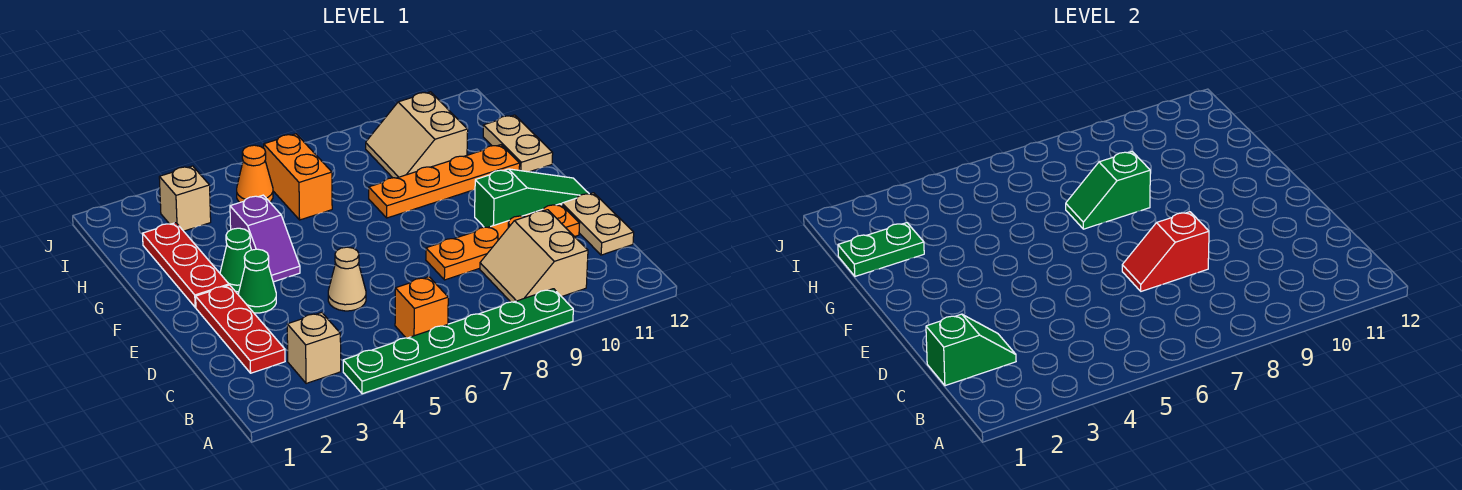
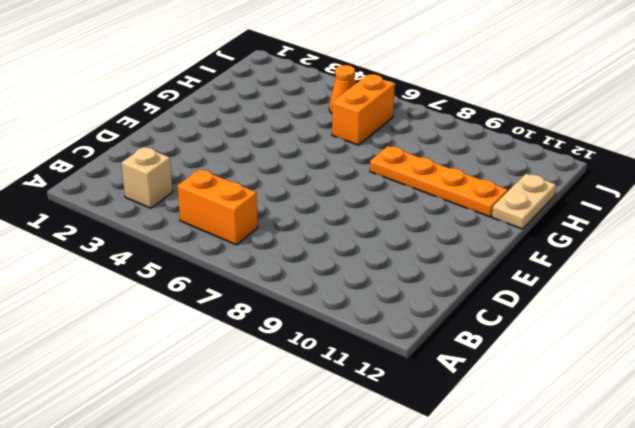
orange 1x2 brick [178,169,258,245] -> orange 1x1 brick [395,277,448,338]
none -> green 1x6 plate [343,289,573,394]
none -> tan 2x2 slope [480,210,588,302]
none -> red 1x3 plate [196,285,285,373]

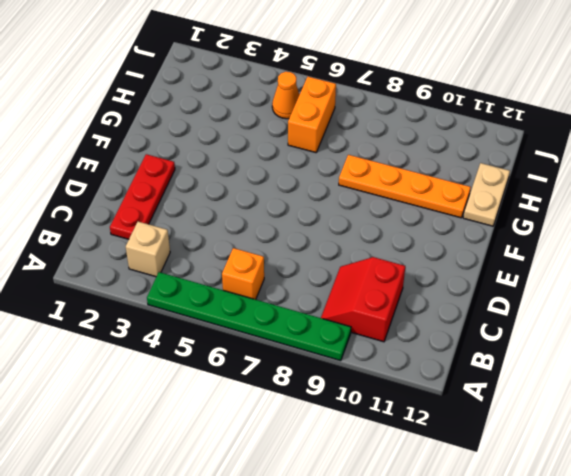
red 2x2 slope [321,257,405,342] -> tan 2x2 slope [480,210,588,302]
none -> tan 1x2 plate [562,193,634,255]
none -> tan 1x1 cone [328,247,366,311]
none -> orange 1x4 plate [426,204,580,280]

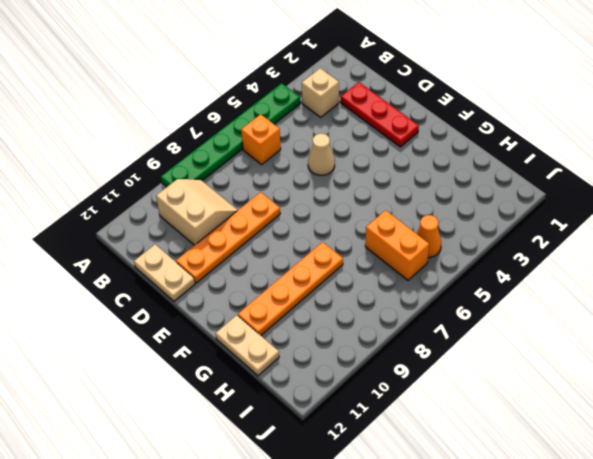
none -> green 1x1 cone [238,249,276,313]
none -> green 1x3 slope [475,169,589,227]
none -> red 1x3 plate [142,223,229,307]

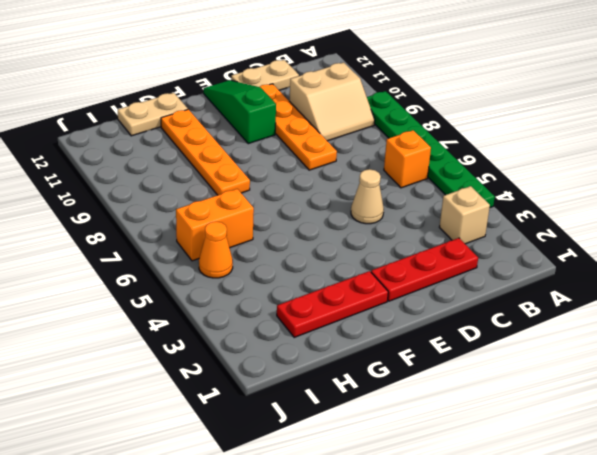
none -> green 1x1 cone [238,249,276,313]
none -> green 1x1 cone [220,228,251,292]
none -> purple 1x2 slope [230,195,300,282]

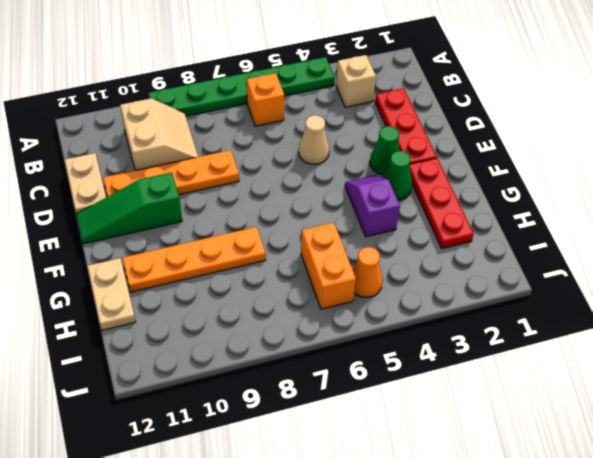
none -> tan 2x2 slope [366,92,468,178]
none -> tan 1x1 brick [159,166,211,231]
none -> green 1x2 slope [926,314,1016,386]

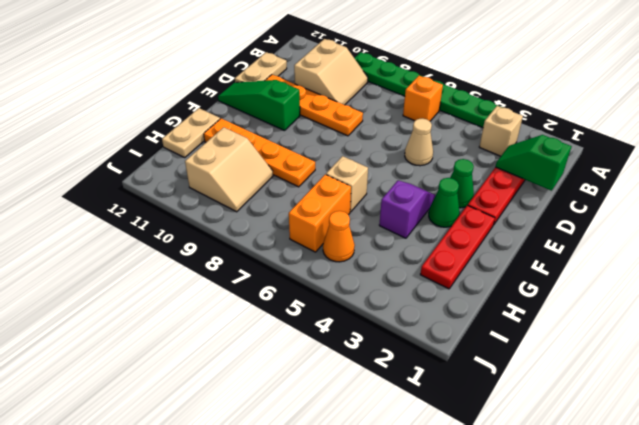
tan 1x1 brick [326,156,368,212] -> tan 1x1 brick moved to [159,166,211,231]
none -> red 1x2 slope [1122,212,1209,291]
none -> green 1x2 slope [1066,152,1150,229]
none -> green 1x2 plate [838,223,924,276]

